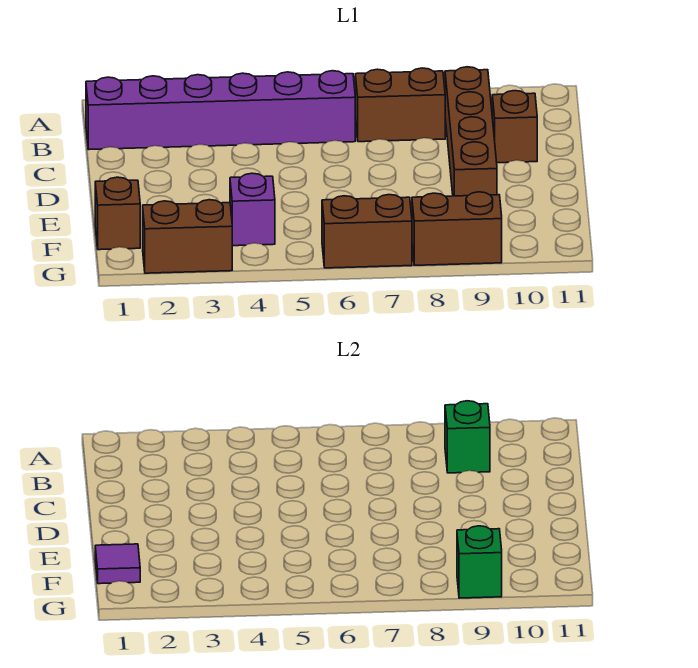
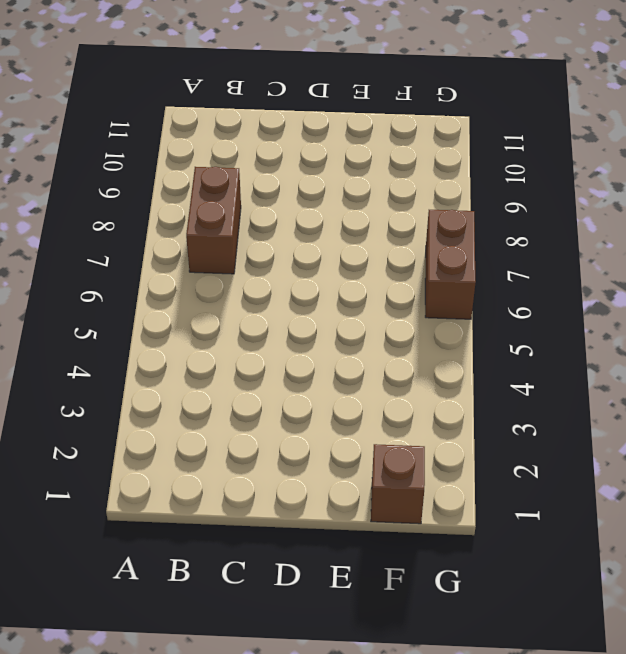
none -> purple 1x6 brick [86,71,355,150]
none -> brown 1x4 brick [445,67,497,196]
none -> brown 1x1 brick [492,91,537,163]

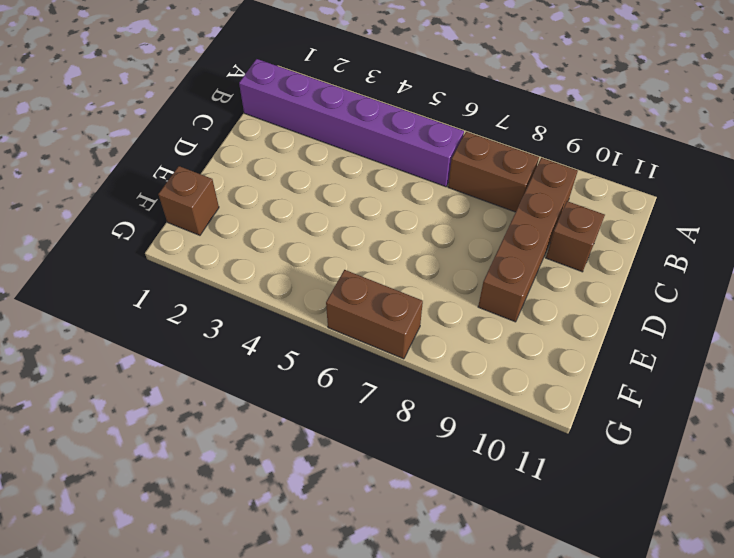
none -> purple 1x1 brick [230,173,275,246]
none -> brown 1x2 brick [143,200,232,273]
none -> brown 1x2 brick [412,192,502,265]

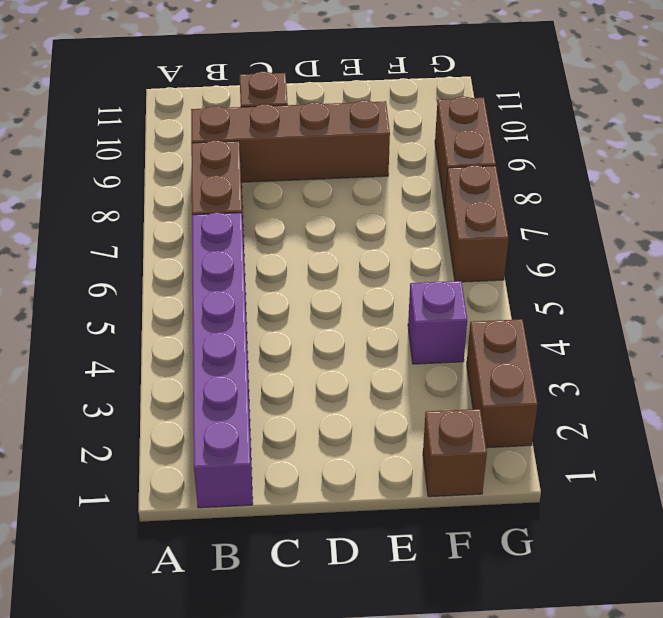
none -> green 1x1 brick [445,401,490,473]
none -> purple 1x1 tile [95,544,140,584]
none -> green 1x1 brick [457,526,502,598]

